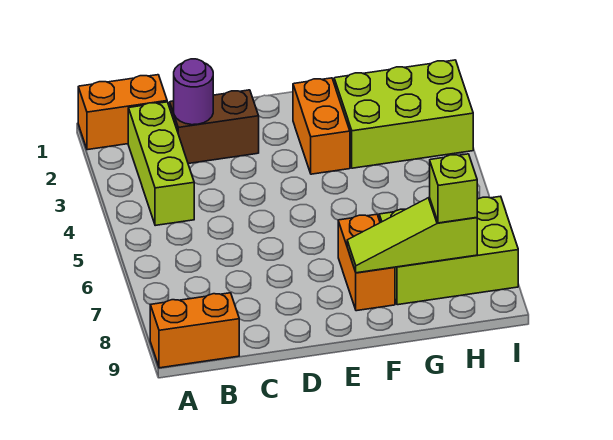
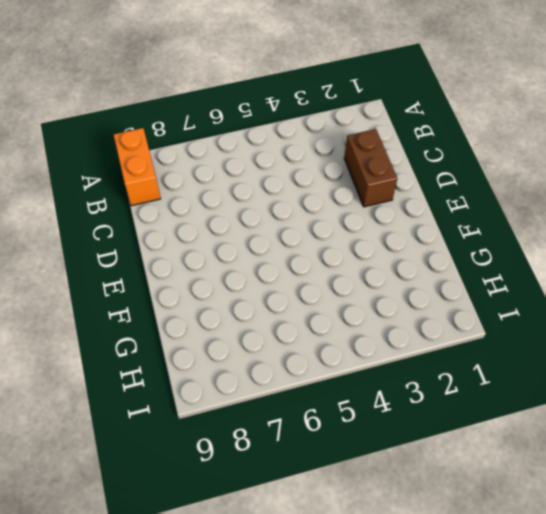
none -> orange 1x2 brick [78,75,167,150]
none -> lime 1x3 brick [128,102,194,226]

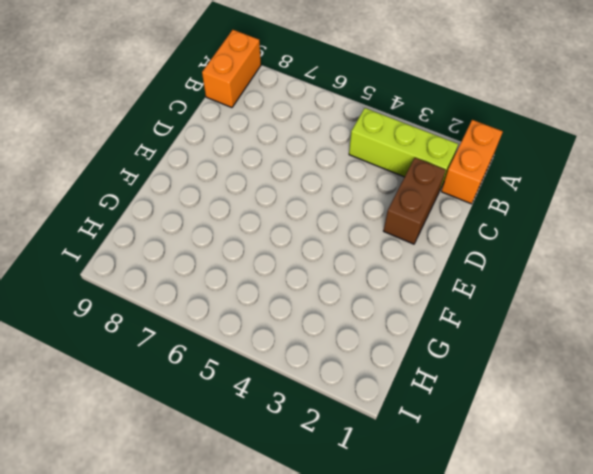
none -> orange 1x2 brick [293,78,350,174]
none -> orange 1x2 brick [338,214,395,311]

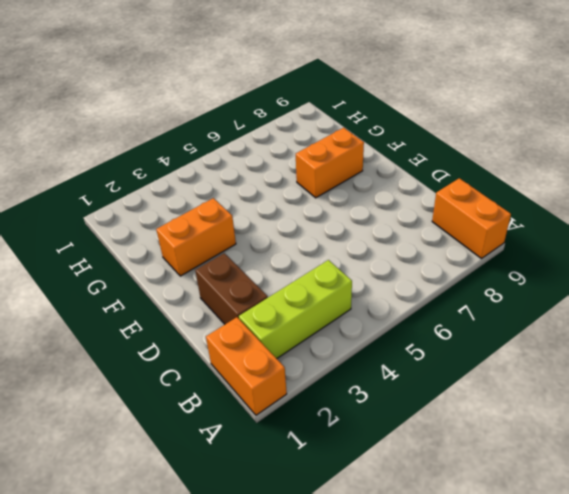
none -> lime 2x3 brick [334,60,473,168]
none -> lime 2x3 brick [379,196,518,305]

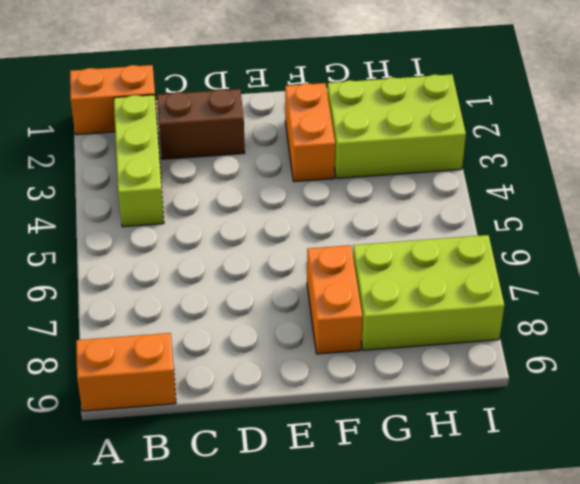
none -> purple 1x1 round brick [174,59,213,125]
none -> lime 1x3 slope [347,197,477,273]

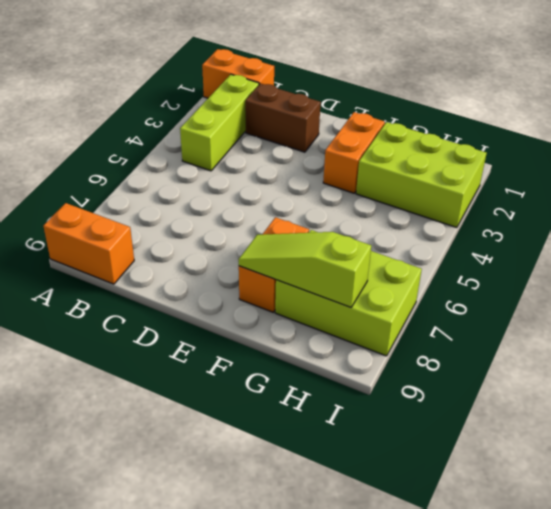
none -> purple 1x1 round brick [174,59,213,125]
none -> lime 1x1 brick [430,154,477,223]

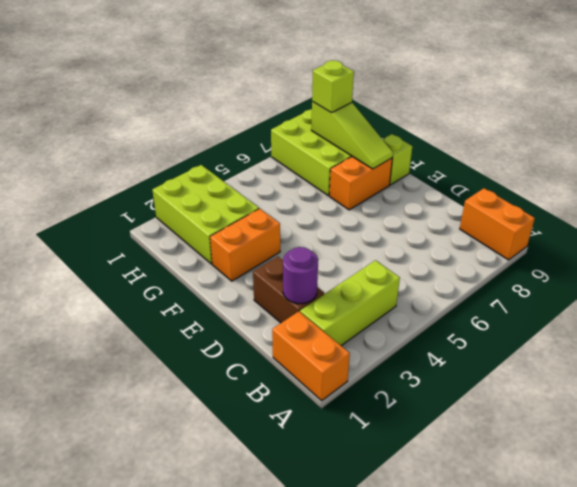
lime 1x1 brick [383,134,412,185] -> none

